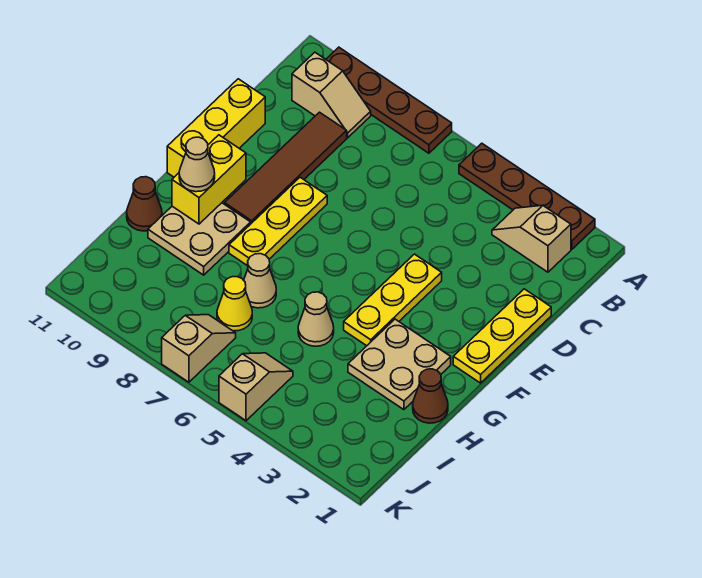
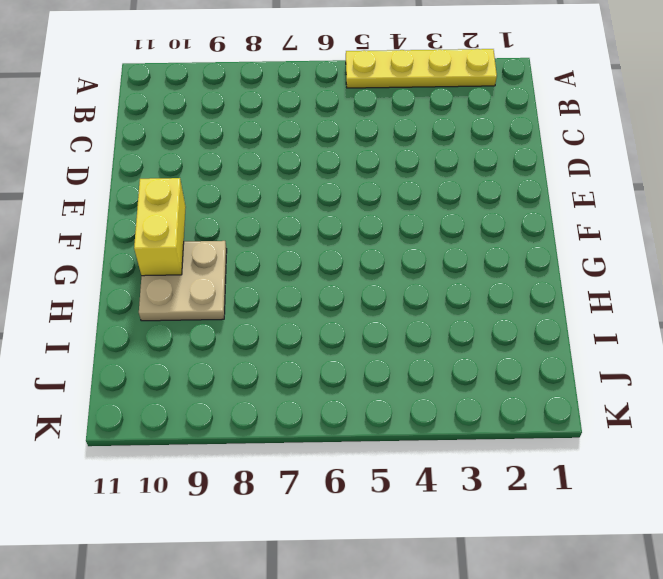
yellow 1x4 plate [346,49,497,88] -> brown 1x4 plate [459,143,595,249]
none -> brown 1x4 plate [326,47,452,153]
none -> tan 1x2 slope [492,205,571,272]
none -> tan 1x2 slope [292,52,371,138]

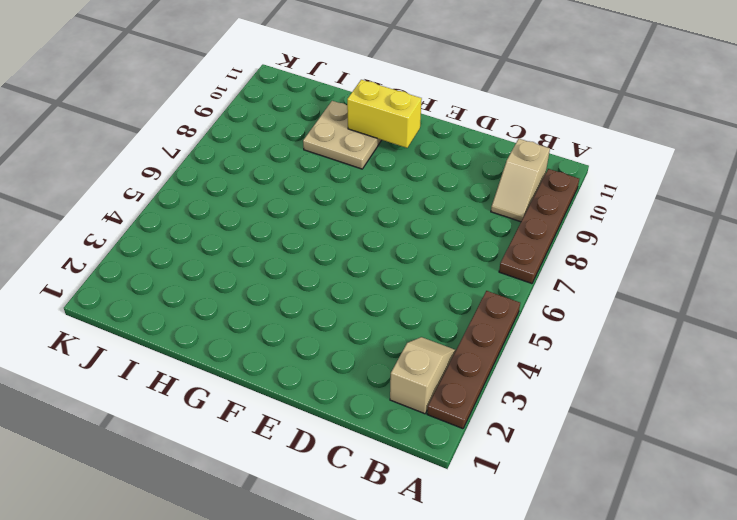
none -> brown 1x4 tile [225,112,347,223]
none -> yellow 1x3 plate [453,289,551,383]
none -> yellow 1x3 brick [167,79,265,177]

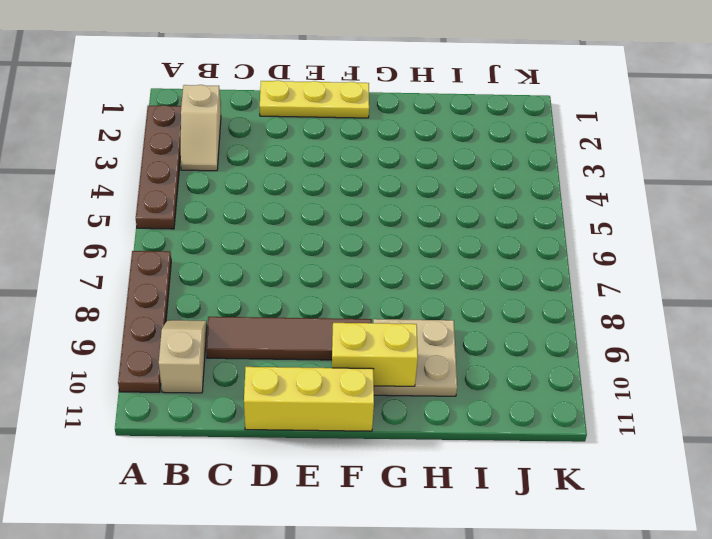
none -> yellow 1x3 plate [344,254,442,346]
none -> yellow 1x3 plate [229,177,327,266]
none -> tan 2x2 plate [348,319,451,410]

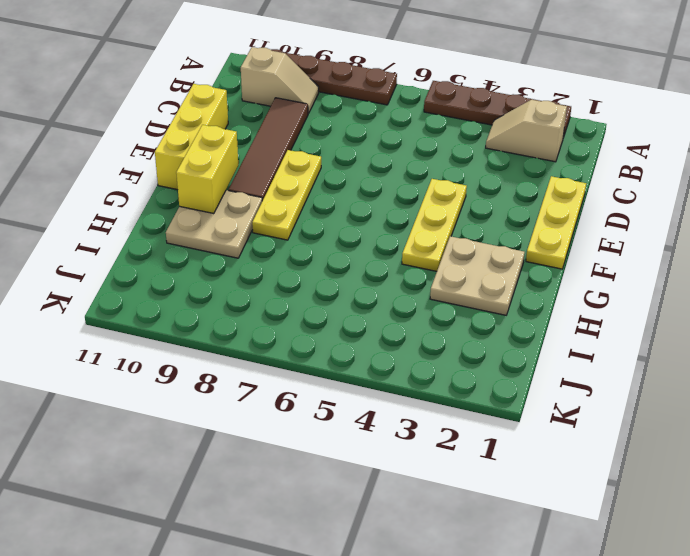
none -> brown 1x1 cone [413,369,448,423]
none -> tan 1x1 cone [298,292,334,346]
none -> tan 1x1 cone [244,254,276,308]

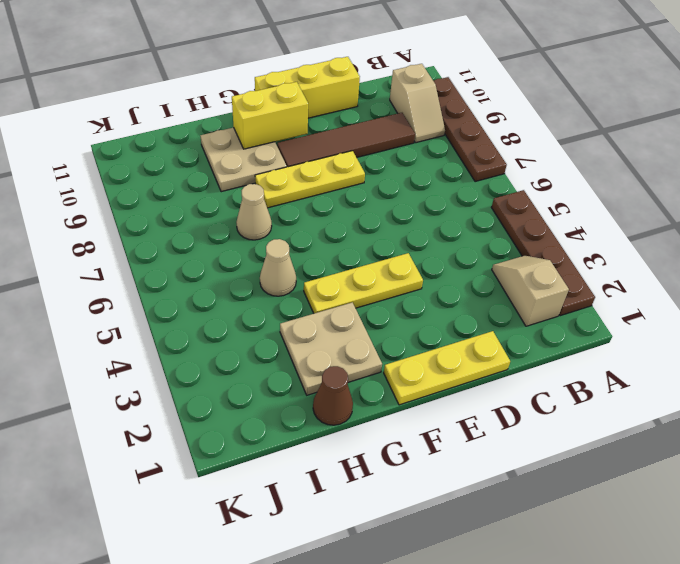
none -> brown 1x1 cone [127,177,162,231]
none -> yellow 1x1 cone [217,277,252,331]
none -> tan 1x2 slope [219,353,293,421]

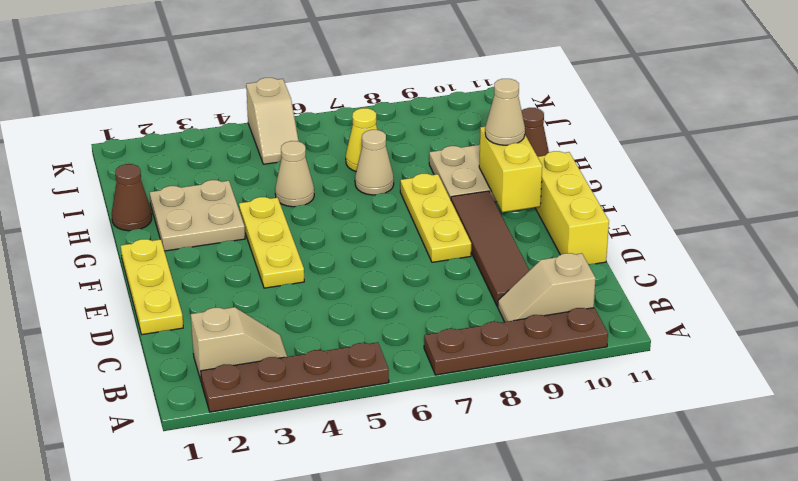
none -> tan 1x2 slope [162,315,236,382]

